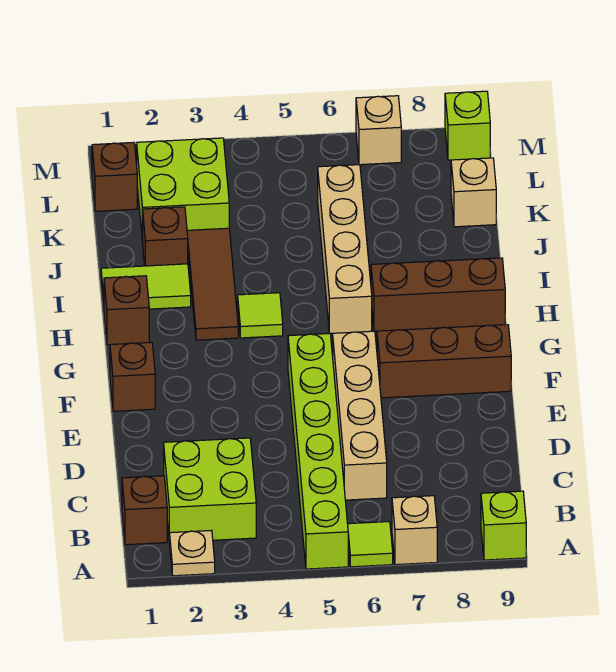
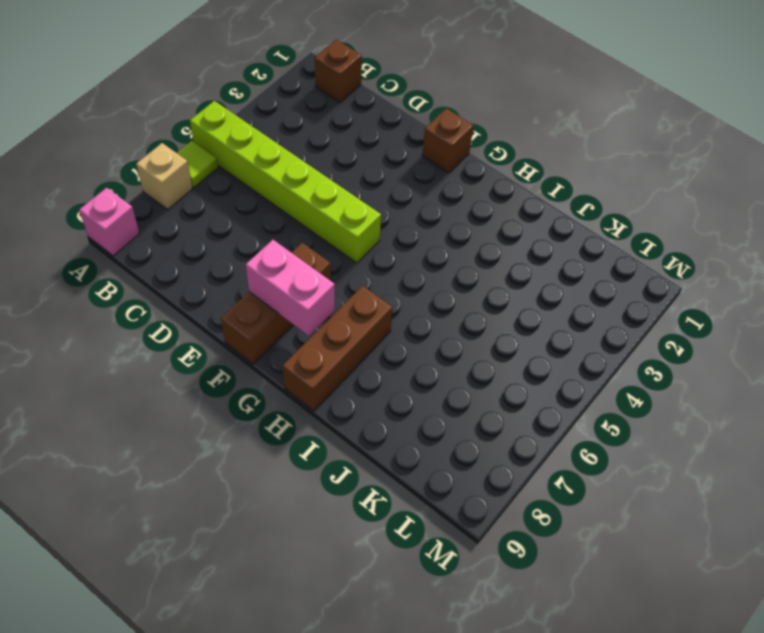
pink 1x1 brick [79,188,139,256] -> lime 1x1 brick [481,491,526,560]
pink 1x2 brick [246,240,335,336] -> none
none -> tan 1x1 plate [170,530,215,576]
none -> lime 2x2 brick [164,438,256,542]
none -> tan 1x4 brick [333,331,387,500]

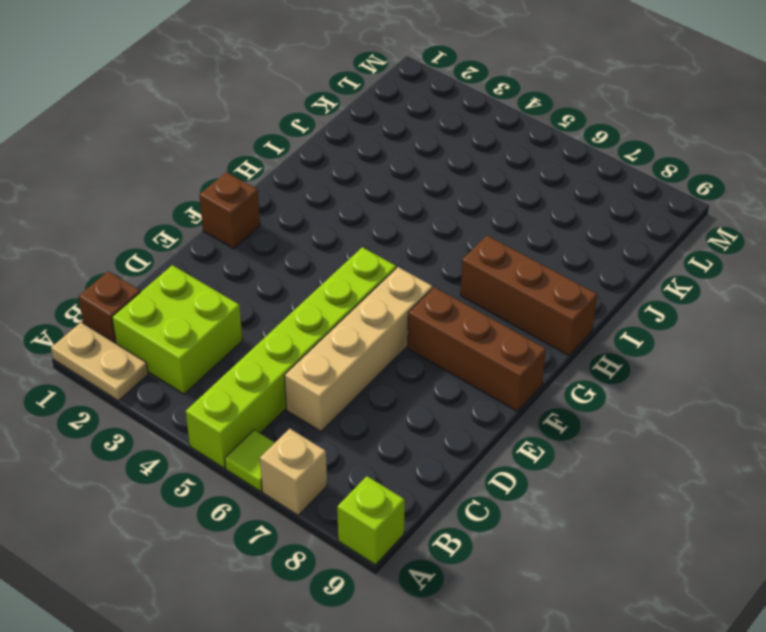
tan 1x2 plate [51,322,148,401] -> tan 1x1 plate [170,530,215,576]
none -> brown 1x1 brick [104,276,149,345]
none -> brown 1x3 tile [187,228,238,340]
none -> lime 1x1 tile [238,293,283,338]

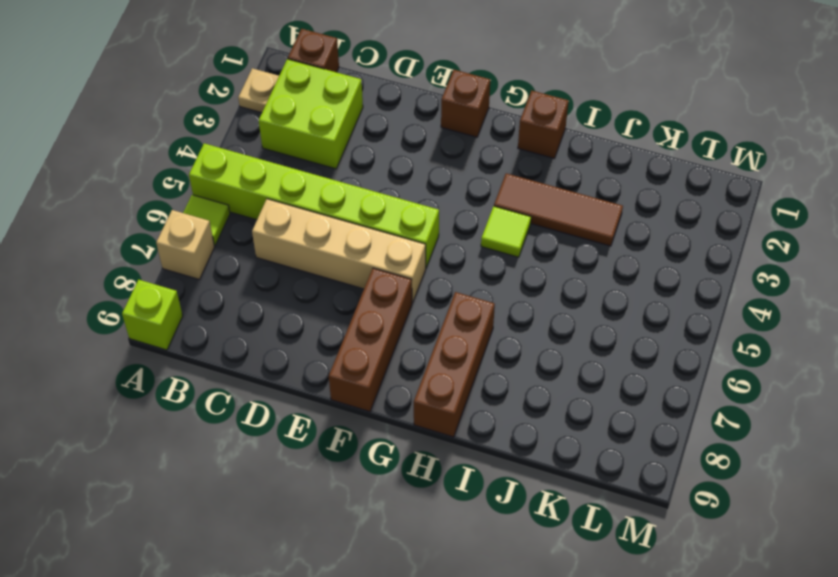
none -> tan 1x4 brick [318,165,372,333]
none -> lime 1x2 tile [101,264,191,309]
none -> brown 1x1 brick [143,207,188,266]

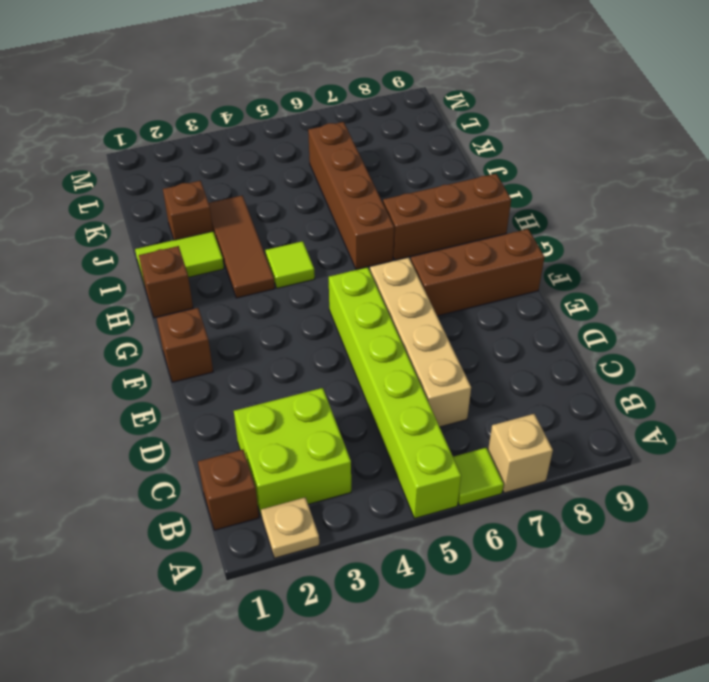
brown 1x4 brick [308,122,394,269] -> tan 1x4 brick [318,165,372,333]
none -> lime 1x1 brick [481,491,526,560]
none -> lime 2x2 brick [137,138,229,242]
none -> tan 1x1 brick [451,158,496,227]

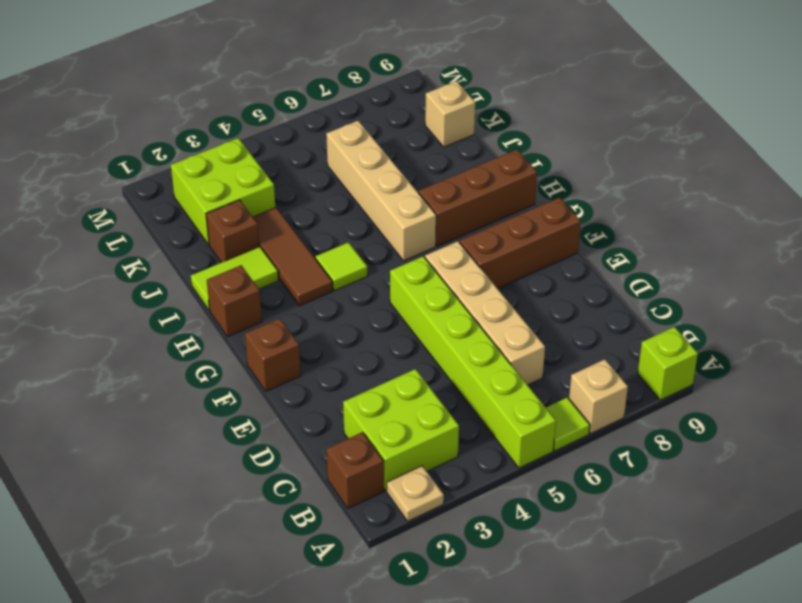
none -> brown 1x1 brick [92,142,137,211]
none -> tan 1x1 brick [356,96,401,165]
none -> lime 1x1 brick [445,91,490,160]

